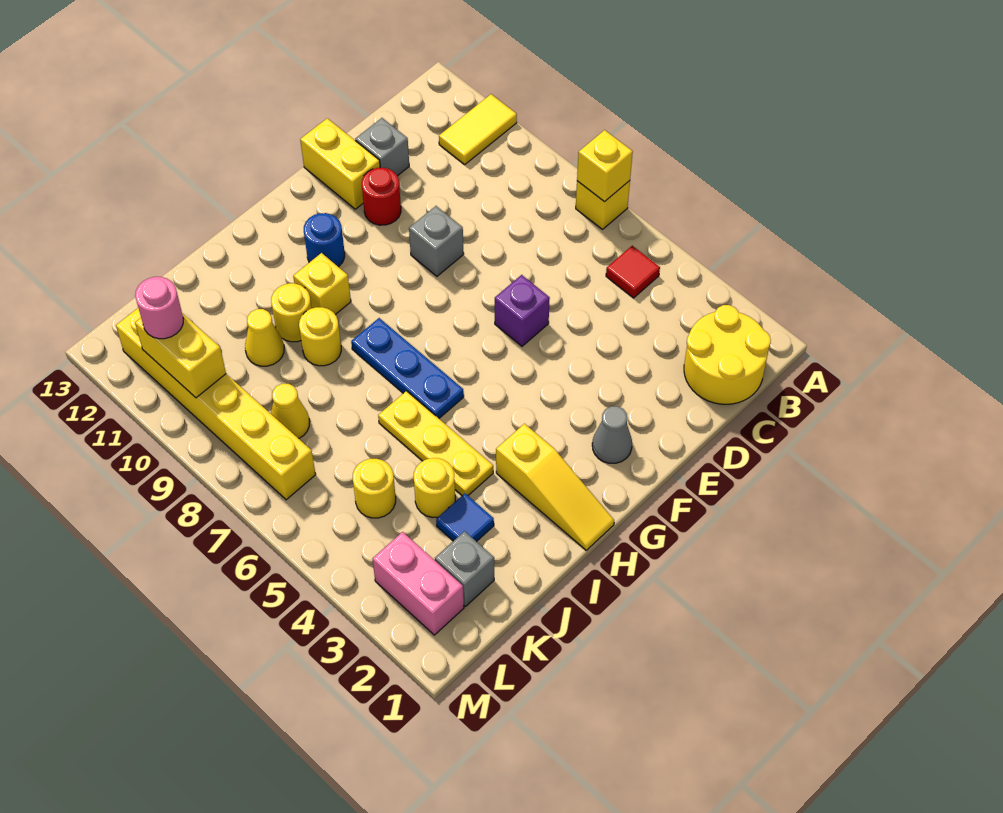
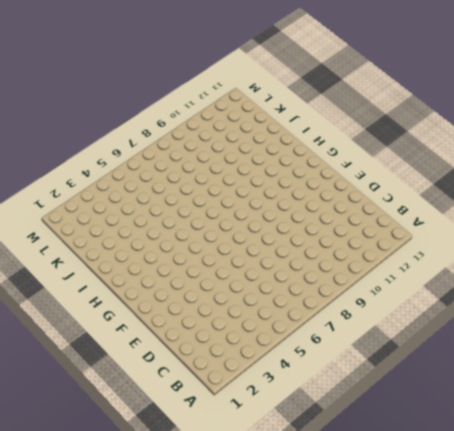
none -> yellow 1x1 brick [576,181,630,229]
none -> yellow 1x2 tile [439,94,517,164]
none -> yellow 2x2 round brick [684,305,771,404]

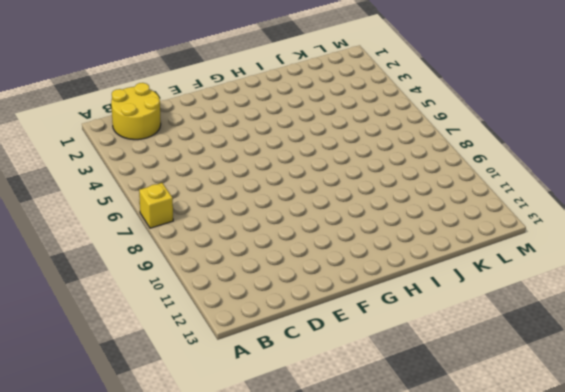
none -> yellow 1x2 tile [439,94,517,164]
none -> red 1x1 tile [606,246,660,298]
none -> grey 1x1 brick [355,118,409,176]

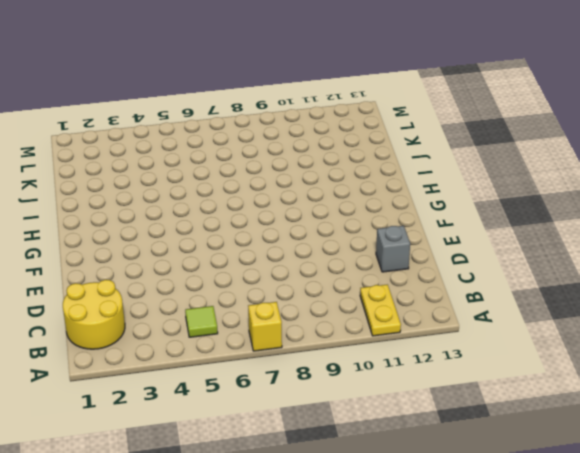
yellow 1x2 plate [360,284,401,336] -> yellow 1x2 tile [439,94,517,164]
lime 1x1 tile [185,306,218,337] -> red 1x1 tile [606,246,660,298]
none -> purple 1x1 brick [495,275,550,346]
none -> grey 1x1 brick [409,206,464,276]
none -> red 1x1 round brick [362,168,401,225]

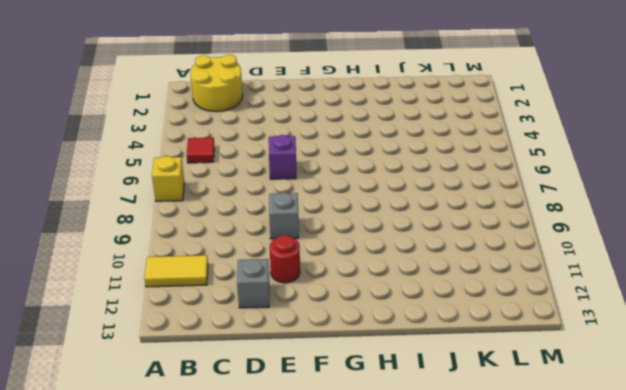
none -> yellow 1x2 brick [300,118,380,209]
none -> grey 1x1 cone [592,406,632,463]
none -> blue 1x1 round brick [304,213,345,267]

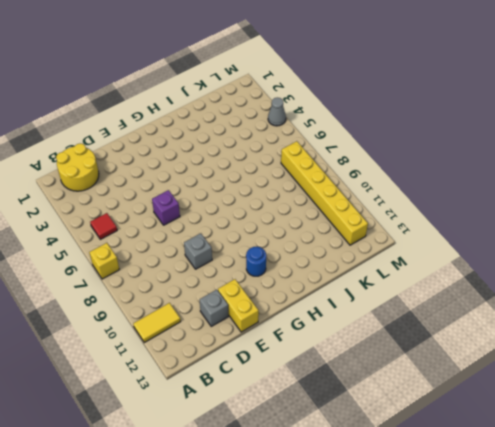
grey 1x1 cone [268,98,286,126] -> grey 1x1 cone moved to [592,406,632,463]
none -> red 1x1 round brick [362,168,401,225]
none -> yellow 1x3 slope [496,424,614,550]
none -> blue 1x3 plate [351,318,464,418]

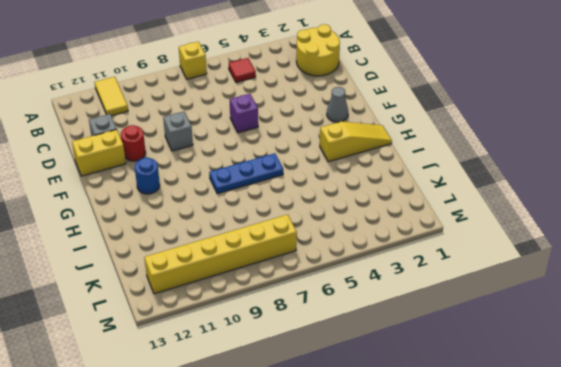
none -> yellow 1x1 brick [293,253,351,315]
none -> yellow 1x3 plate [378,391,493,495]
none -> yellow 1x1 round brick [299,307,341,366]

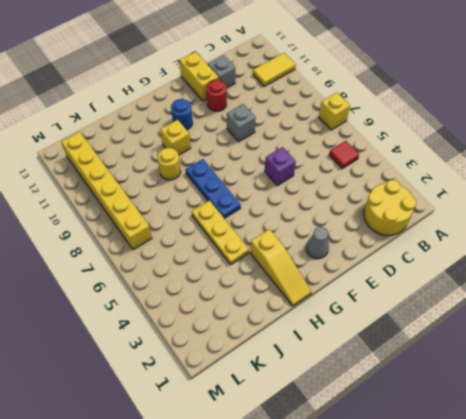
none -> yellow 1x1 round brick [271,283,312,342]
none -> blue 1x1 tile [436,494,494,542]
none -> yellow 1x1 round brick [414,458,455,518]

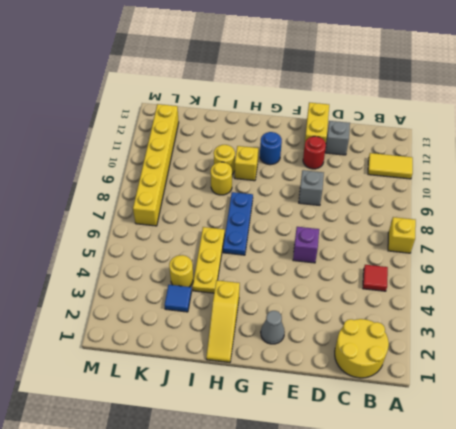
none -> yellow 1x1 cone [245,309,284,366]
none -> grey 1x1 brick [435,531,494,606]
none -> yellow 1x1 round brick [353,459,396,518]

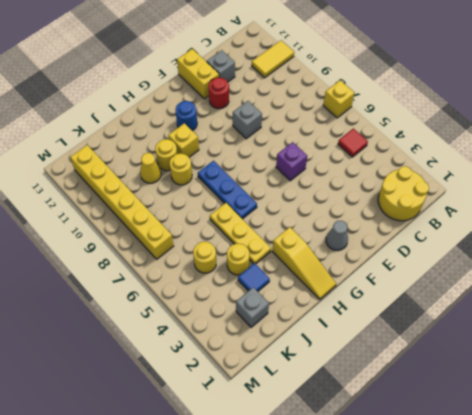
none -> yellow 1x1 cone [271,384,310,439]
none -> pink 1x2 brick [373,532,464,635]
none -> yellow 1x1 brick [577,130,633,202]

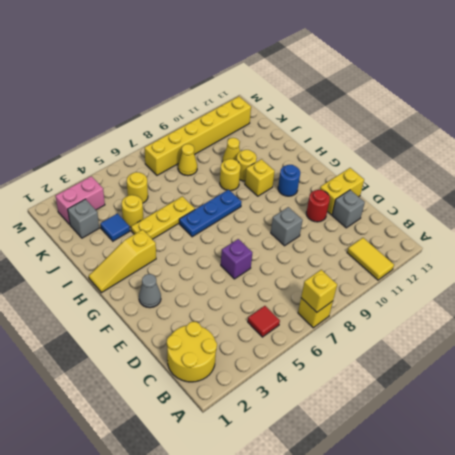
none -> yellow 1x2 brick [135,313,226,398]
none -> pink 1x1 round brick [135,277,183,339]

